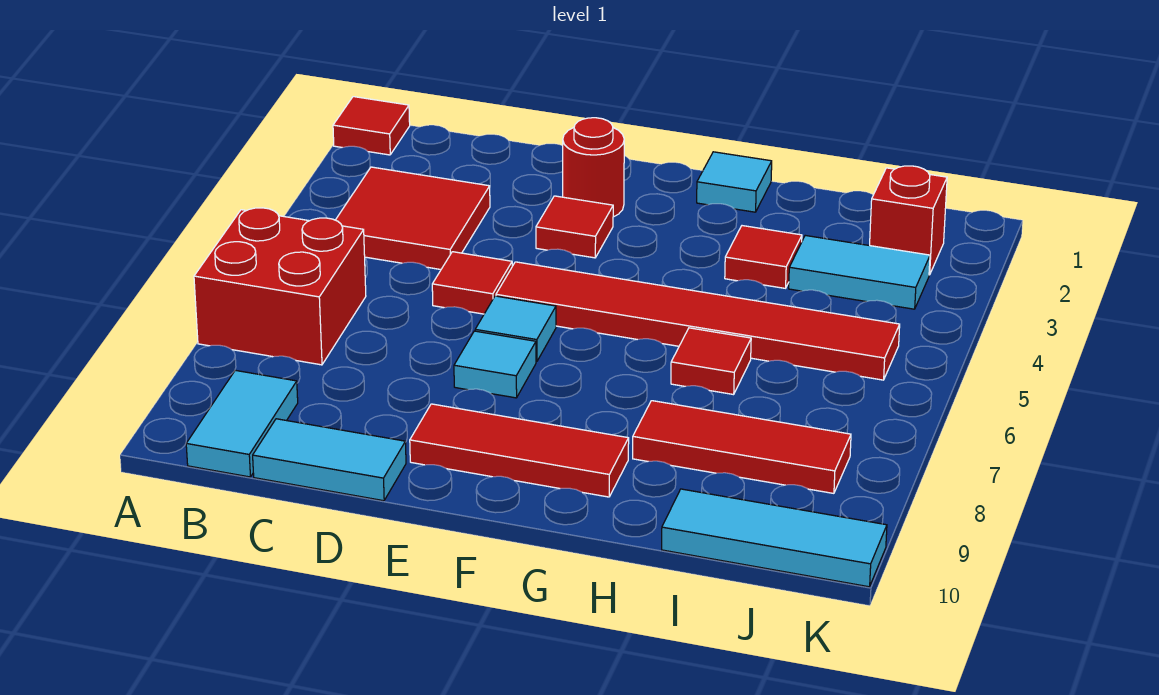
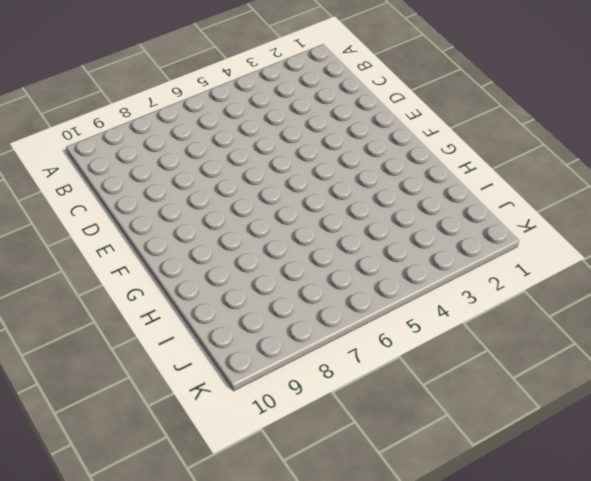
none -> red 1x1 tile [333,97,410,155]
none -> red 2x2 brick [194,208,366,365]
none -> red 2x2 tile [336,167,490,270]

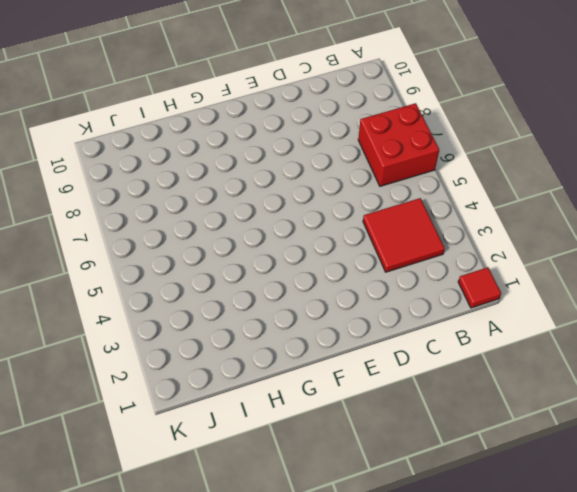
none -> cyan 1x2 tile [186,370,298,477]
none -> cyan 1x2 tile [253,419,406,501]
none -> red 1x1 tile [432,252,512,314]

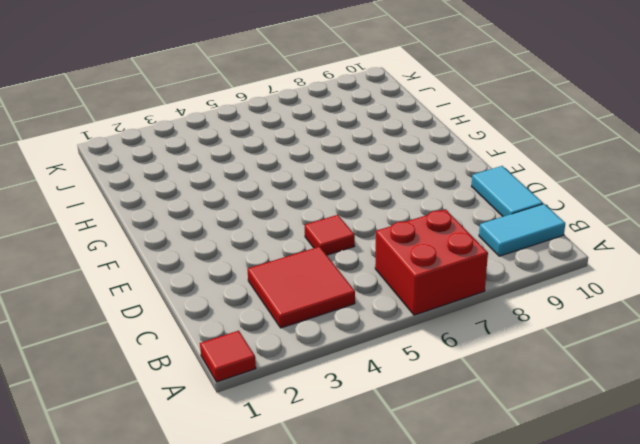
none -> red 1x1 round brick [563,118,624,217]
none -> red 1x1 tile [536,196,613,258]
none -> red 1x6 tile [496,262,900,380]

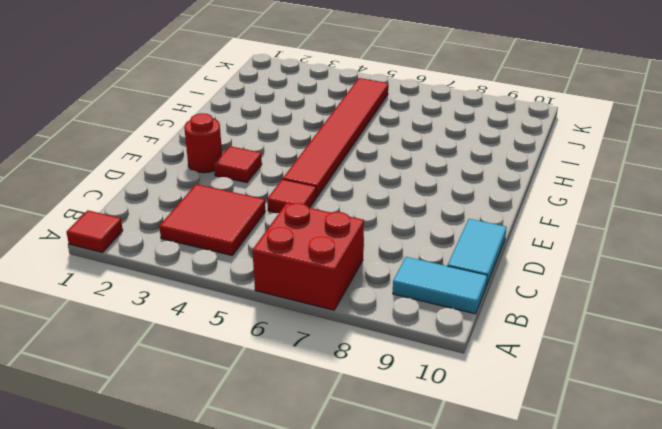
none -> cyan 1x1 tile [475,296,556,362]
none -> cyan 1x1 tile [454,331,536,398]
none -> red 1x3 tile [410,404,629,497]

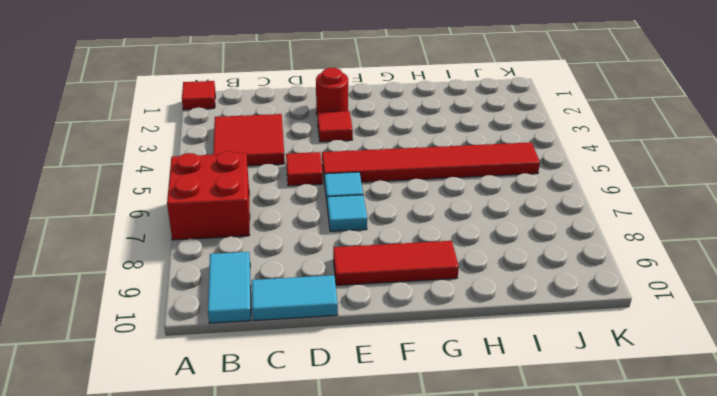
none -> cyan 1x1 tile [697,152,772,212]
none -> red 1x1 tile [725,226,802,288]
none -> red 1x1 tile [671,328,751,395]

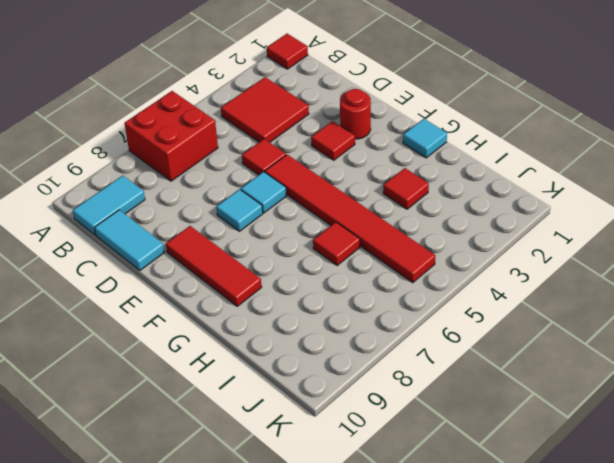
none -> red 1x3 tile [633,401,851,493]
none -> cyan 1x2 tile [789,235,930,309]
none -> cyan 1x3 tile [662,489,887,587]

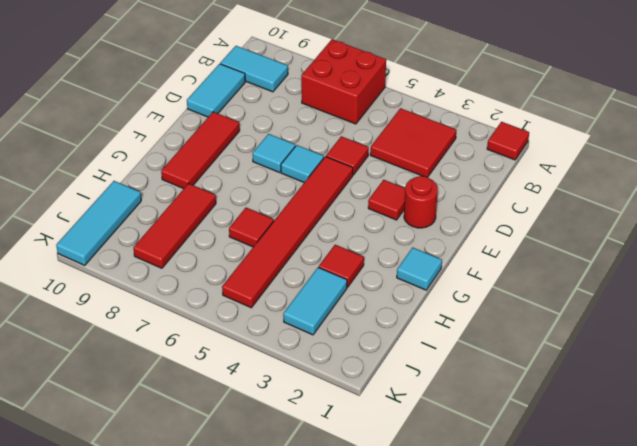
none -> red 1x1 brick [870,166,947,275]

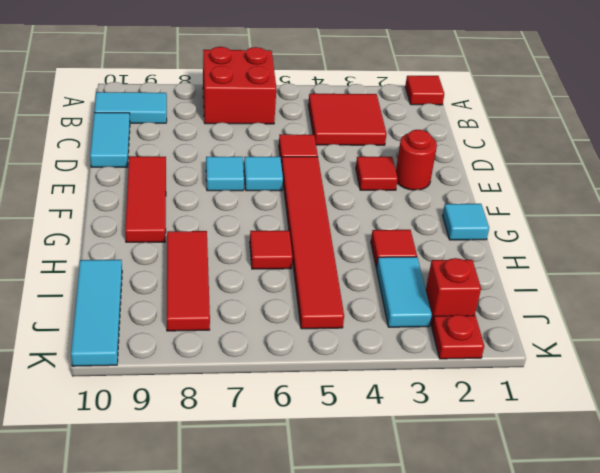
red 1x1 plate [432,315,484,359] -> none

